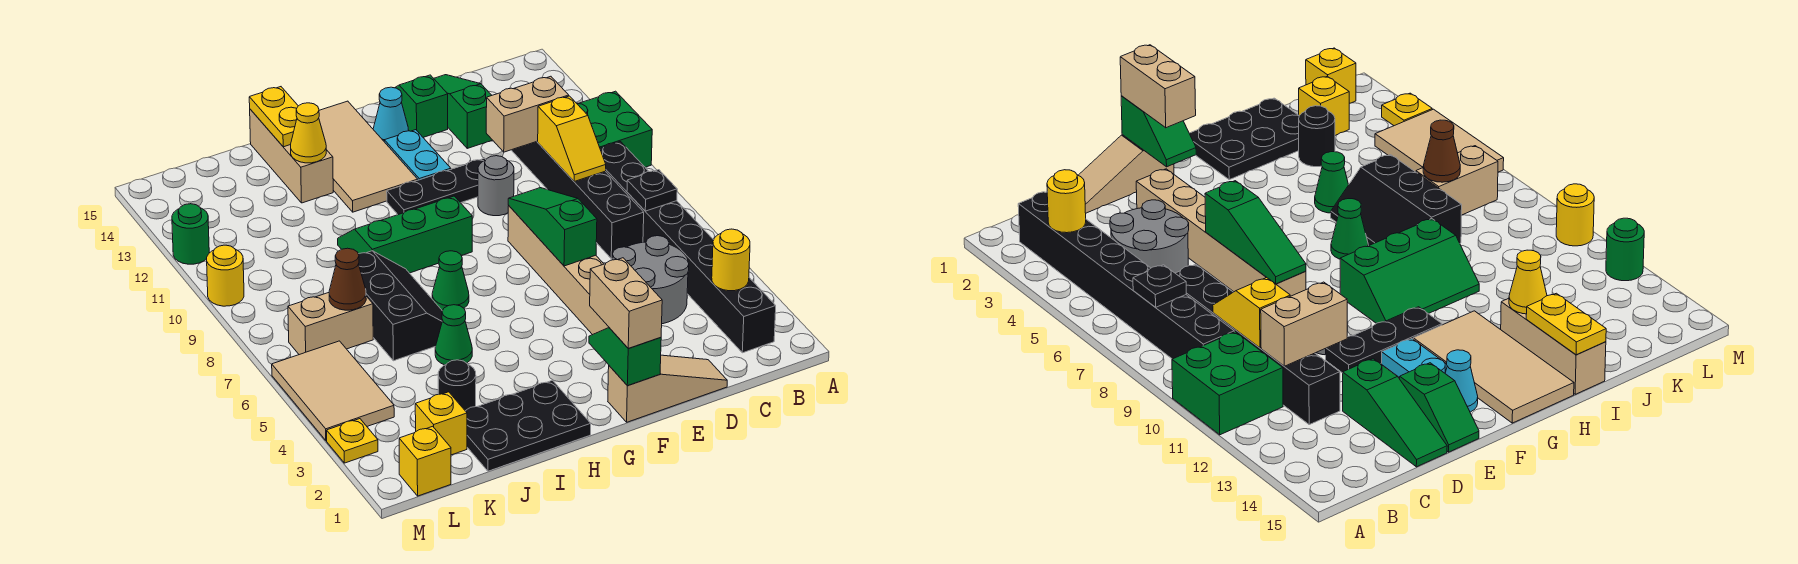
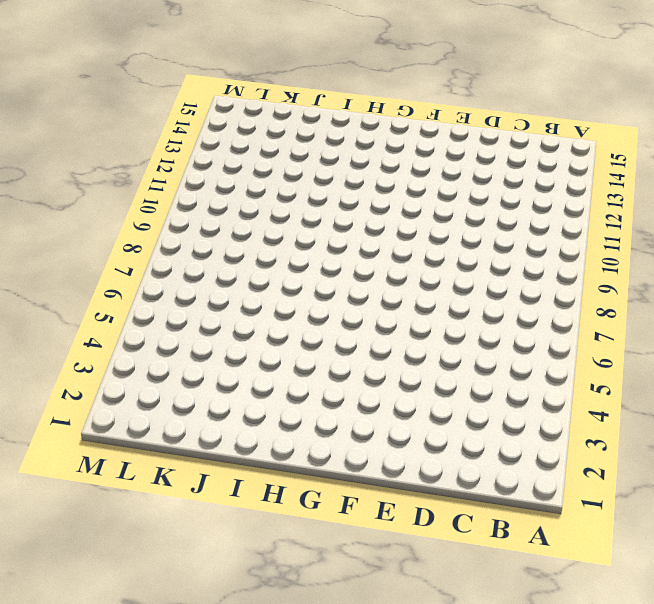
none -> green 2x2 brick [577,91,652,167]
none -> black 1x8 brick [600,142,776,353]
none -> grey 2x2 round brick [612,236,689,324]
none -> black 1x6 brick [512,141,644,259]

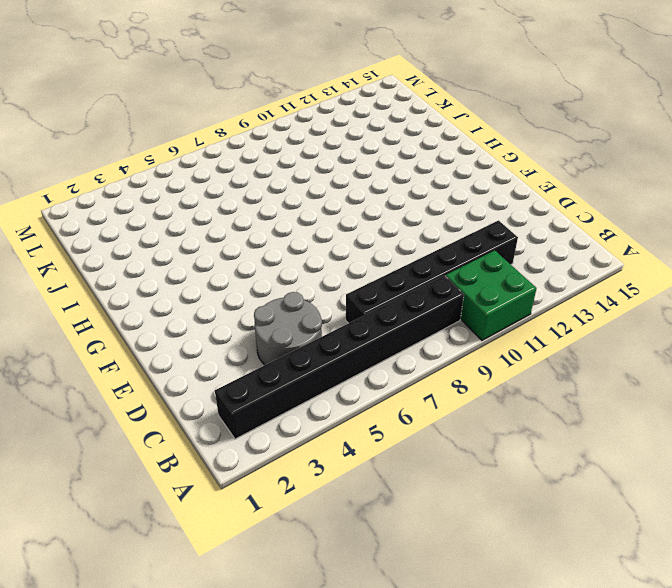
none -> tan 1x3 slope [608,355,727,422]
none -> green 1x3 slope [434,75,492,148]
none -> tan 1x6 brick [508,206,609,335]
none -> grey 1x1 round brick [478,156,514,216]

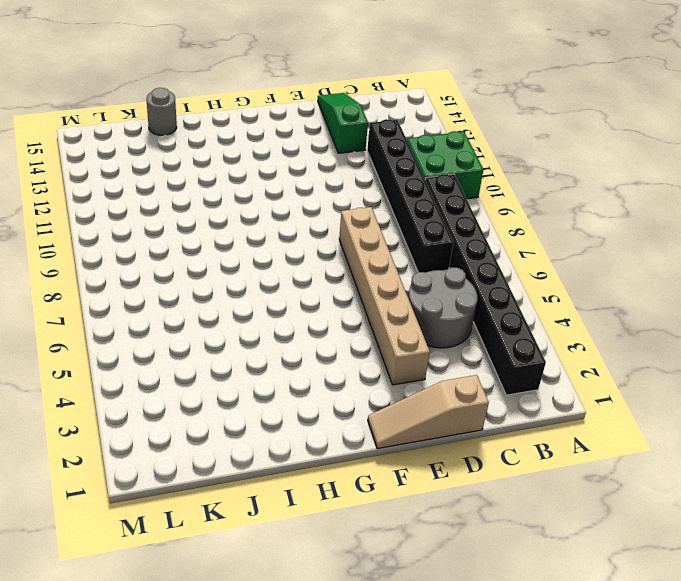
tan 1x3 slope [368,375,489,449] -> tan 1x3 slope turned to [608,355,727,422]
grey 1x1 round brick [146,88,177,135] -> grey 1x1 round brick moved to [478,156,514,216]
none -> black 1x3 plate [387,158,486,215]
none -> green 1x2 slope [395,75,448,137]
none -> cyan 1x2 plate [384,130,451,180]
none -> cyan 1x1 cone [373,87,409,141]

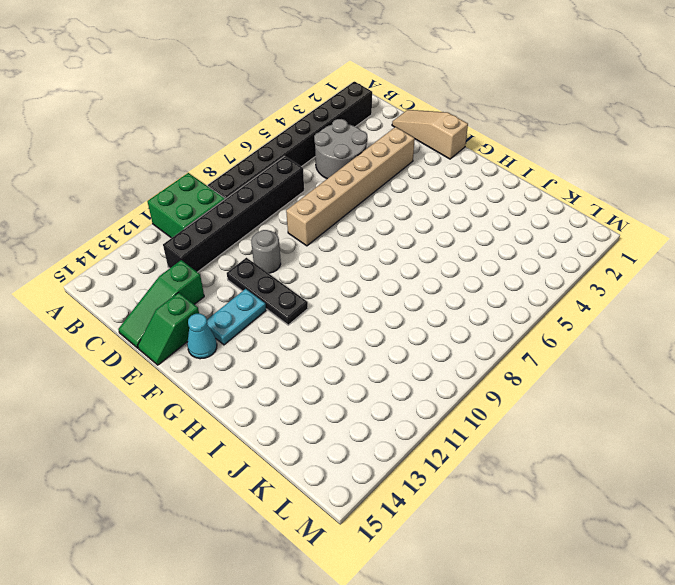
none -> green 2x3 slope [338,196,472,273]
none -> tan 2x4 tile [319,101,418,212]
none -> black 2x3 plate [466,380,591,471]
none -> green 1x1 cone [432,251,469,311]

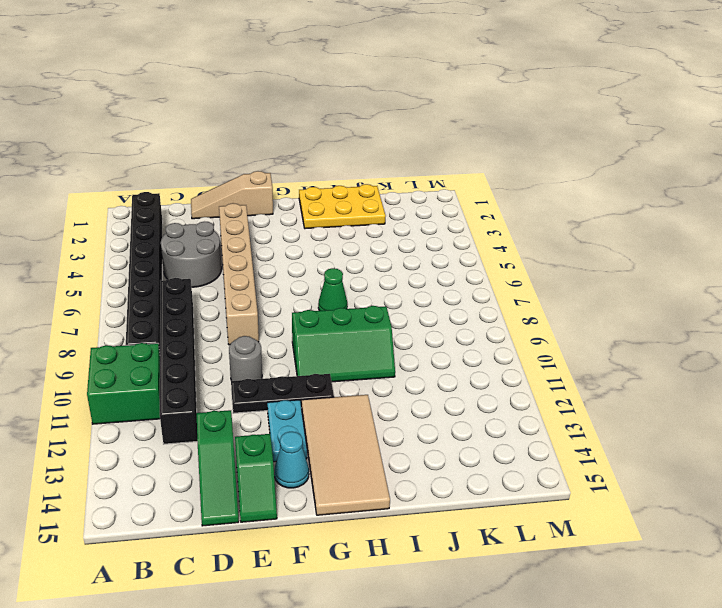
yellow 2x3 plate [299,184,386,229] -> black 2x3 plate [466,380,591,471]
none -> green 1x1 cone [435,305,472,365]
none -> black 2x3 slope [358,251,443,361]
none -> tan 1x3 brick [250,109,333,203]
none -> black 1x1 round brick [438,360,476,411]

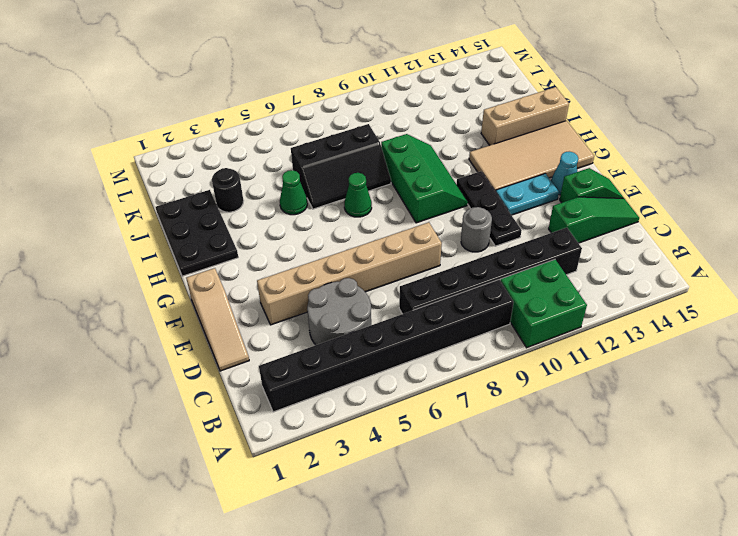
none -> yellow 1x1 brick [415,392,467,455]
none -> tan 1x2 brick [288,293,373,355]
none -> yellow 1x1 brick [399,426,451,496]
none -> tan 2x3 tile [272,341,394,441]

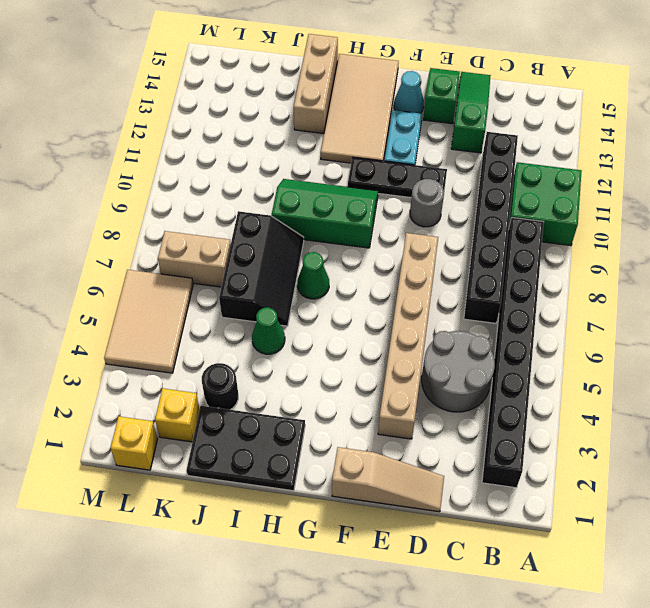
none -> yellow 1x1 plate [327,419,378,463]
none -> yellow 1x1 round brick [207,245,244,306]
none -> green 1x1 round brick [172,204,209,264]
none -> yellow 1x1 round brick [712,229,750,291]

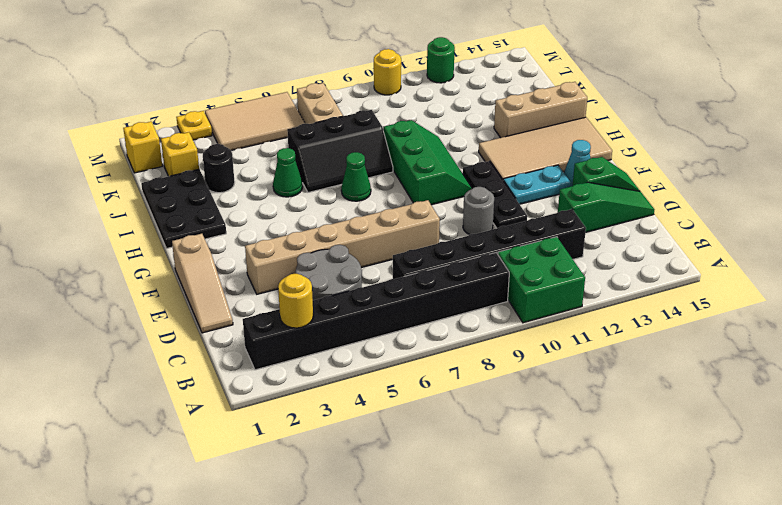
none -> black 1x1 plate [627,170,677,211]
none -> yellow 1x2 slope [538,96,606,182]
none -> tan 1x2 brick [486,76,569,152]
none -> green 1x3 slope [508,188,597,266]

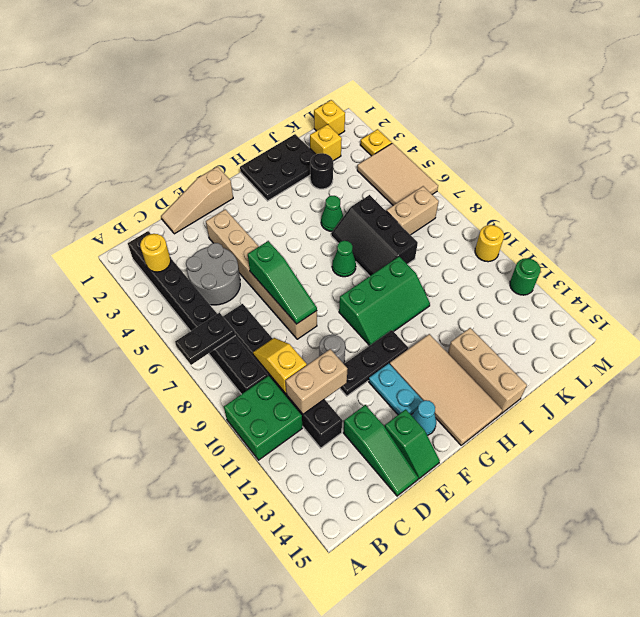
black 1x2 plate [175,313,235,365] -> black 1x1 plate [627,170,677,211]
none -> green 1x2 slope [589,328,661,386]
none -> yellow 1x1 cone [291,103,326,163]
none -> yellow 1x2 plate [249,87,298,147]
none -> brown 1x1 cone [329,248,366,310]

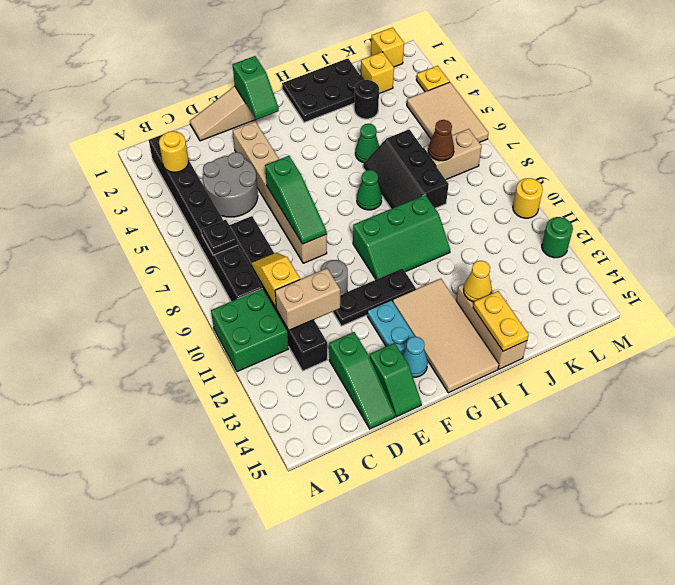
none -> tan 1x2 brick [590,258,662,349]

